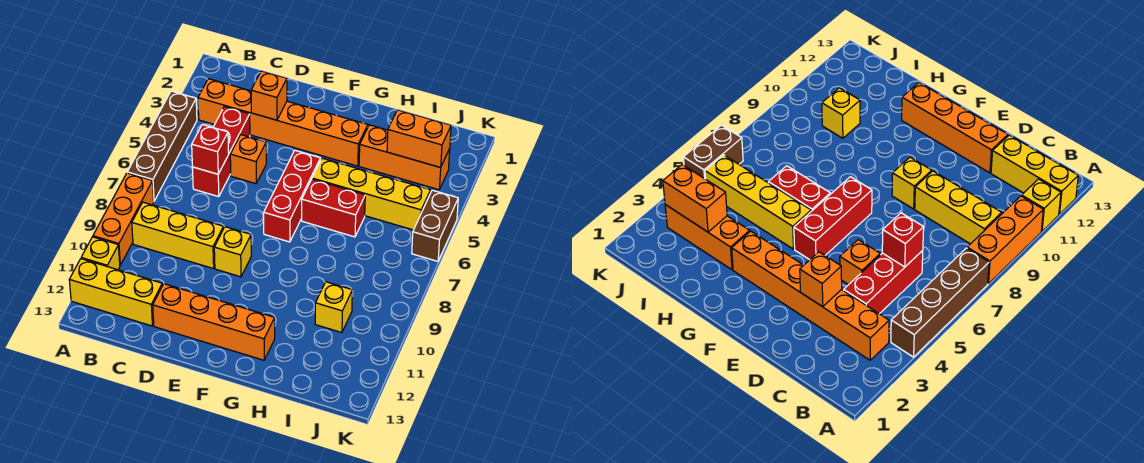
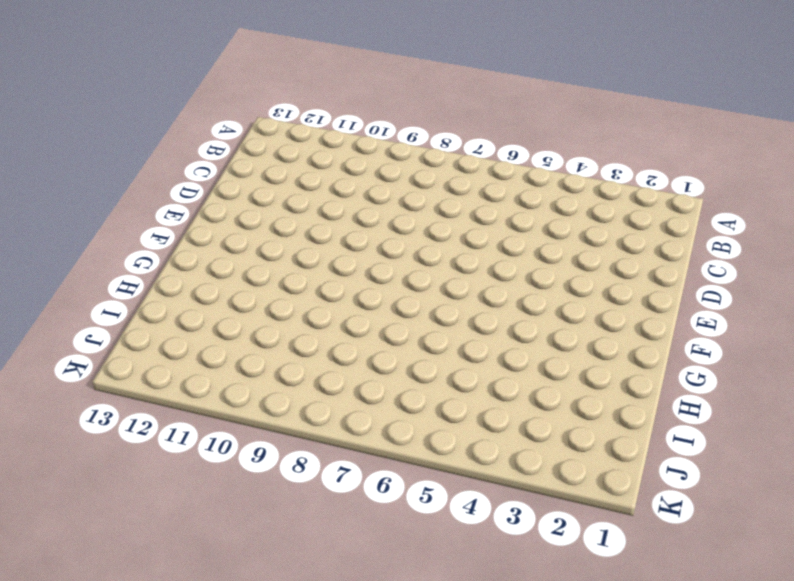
none -> brown 1x4 brick [127,91,197,201]
none -> orange 1x3 brick [93,173,154,265]
none -> yellow 1x1 brick [81,237,120,270]

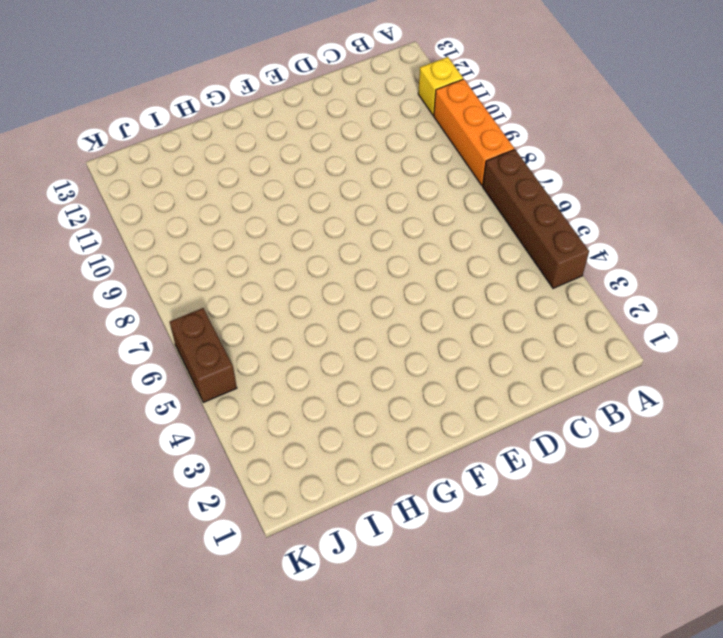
none -> yellow 1x3 brick [69,259,162,326]
none -> orange 1x6 brick [198,79,368,166]
none -> yellow 1x3 brick [132,202,224,269]

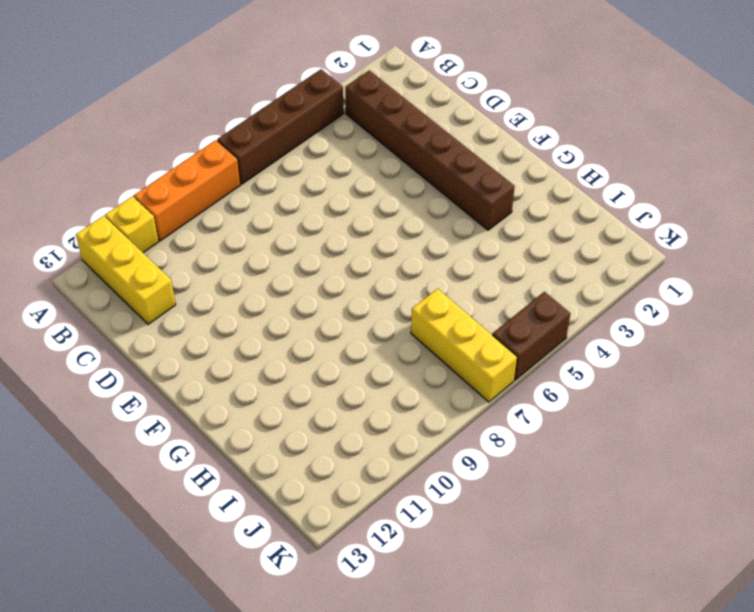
brown 1x6 brick [345,70,515,230] -> orange 1x6 brick [198,79,368,166]
yellow 1x3 brick [411,289,517,402] -> yellow 1x3 brick moved to [132,202,224,269]
none -> red 1x3 brick [192,106,250,197]
none -> orange 1x1 brick [230,135,266,184]
none -> orange 1x4 brick [153,284,275,360]

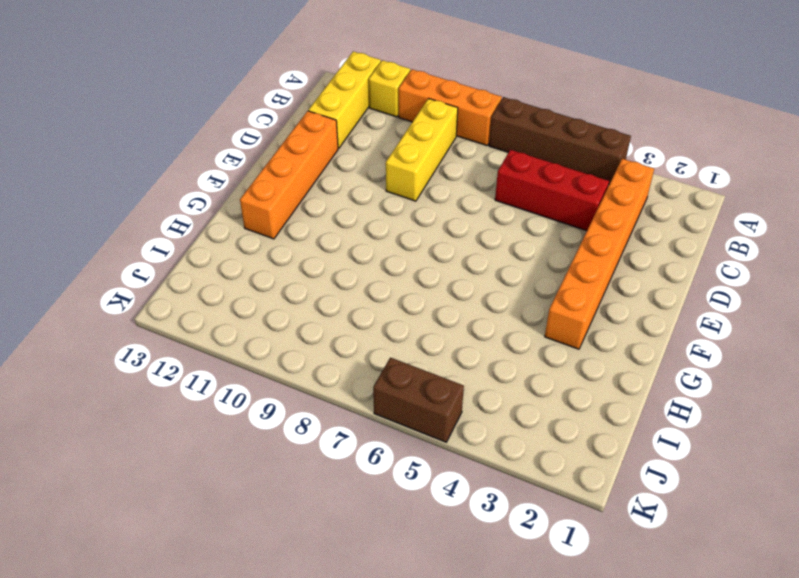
none -> orange 1x1 brick [230,135,266,184]
none -> yellow 1x1 brick [214,227,251,277]
none -> red 1x3 brick [264,150,321,242]

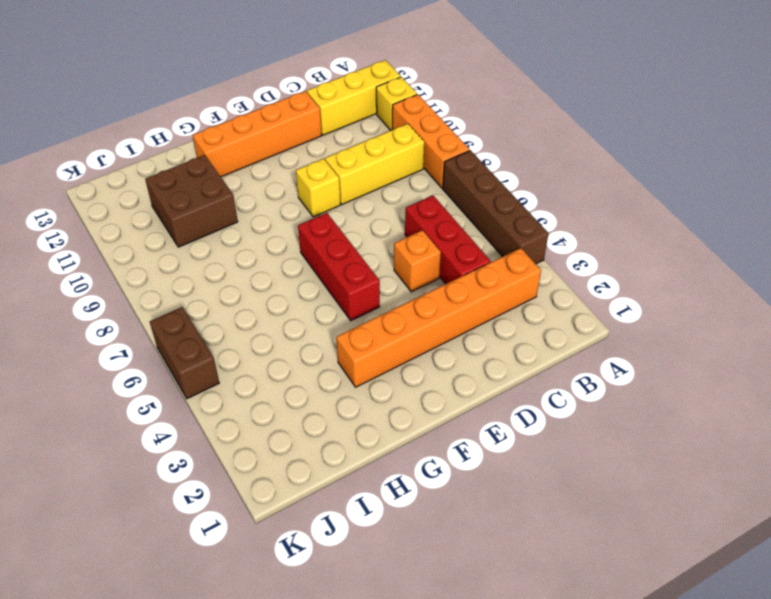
brown 2x2 brick [145,155,238,247] -> yellow 1x1 brick [315,282,352,333]
none -> yellow 1x4 brick [312,158,431,230]
none -> red 1x2 brick [302,179,365,237]
none -> orange 1x3 brick [359,125,450,190]

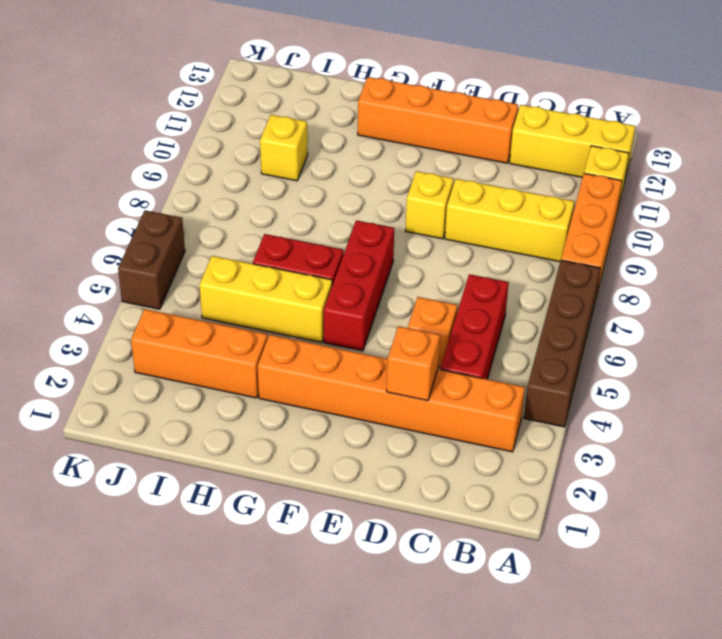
yellow 1x3 brick [199,256,332,343] -> yellow 1x4 brick [312,158,431,230]
none -> red 1x1 brick [192,125,229,174]
none -> orange 1x2 brick [387,110,451,167]

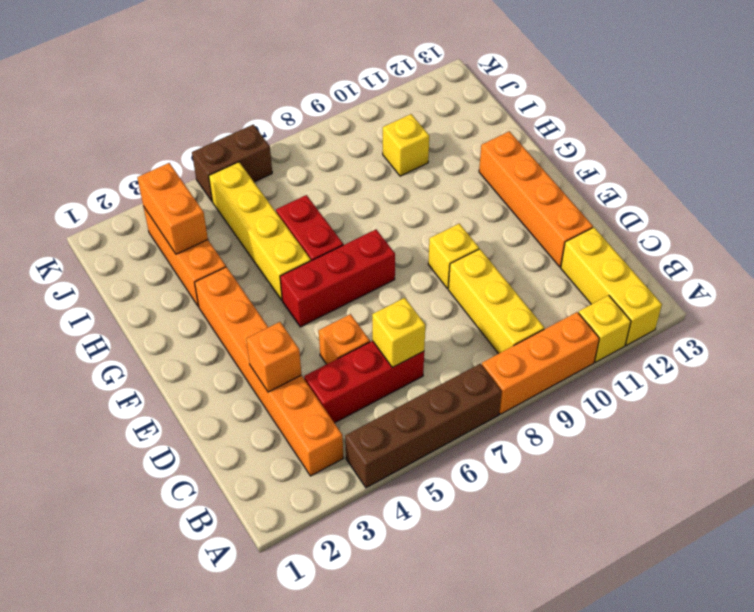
yellow 1x1 brick [372,298,425,368] -> red 1x1 brick [192,125,229,174]

